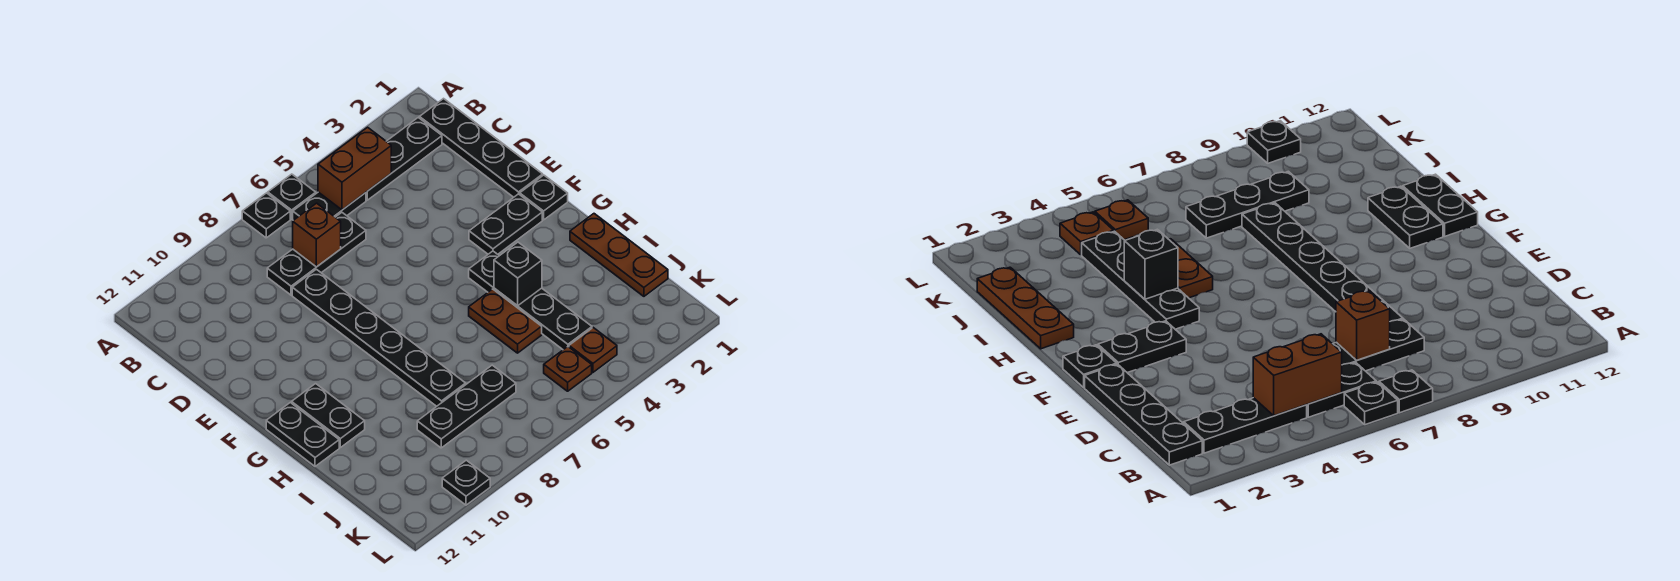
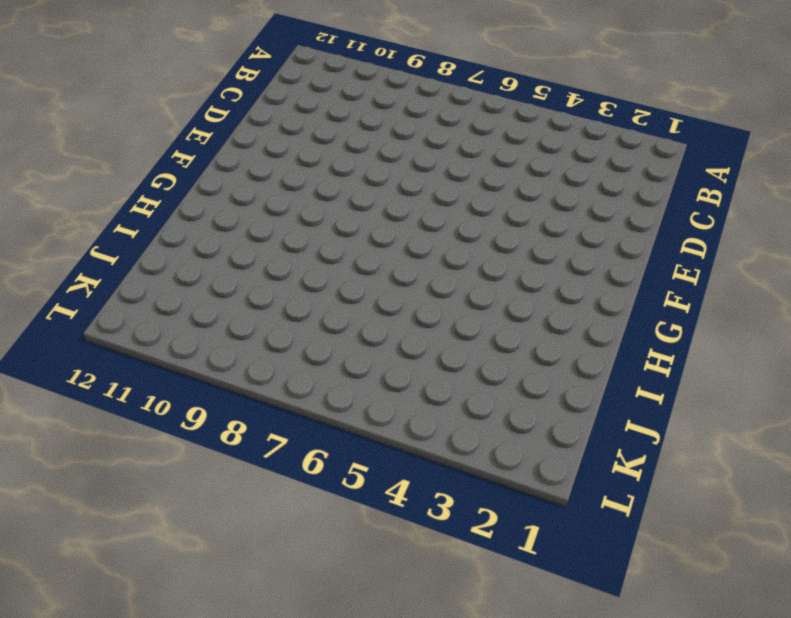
none -> black 1x1 plate [268,174,316,219]
none -> black 1x1 plate [242,193,290,238]
none -> black 1x4 plate [419,99,543,197]

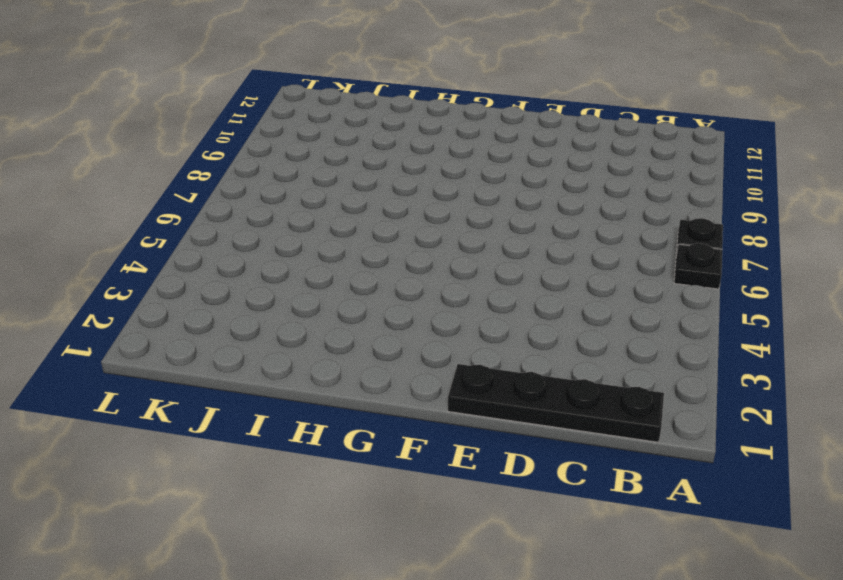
none -> black 1x3 plate [366,118,442,200]
none -> black 1x2 plate [293,192,366,220]
none -> black 1x3 plate [267,213,366,295]

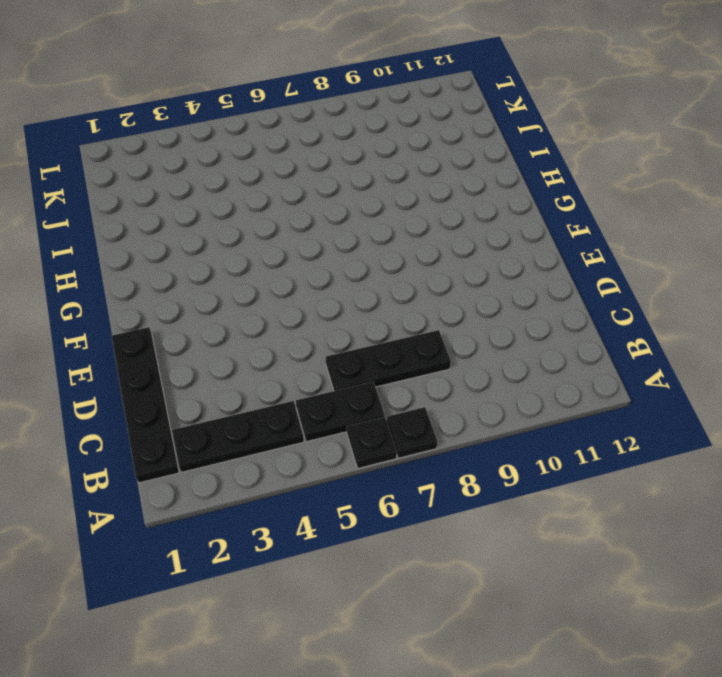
none -> black 1x6 plate [292,269,466,406]
none -> black 1x1 plate [520,175,568,220]
none -> black 1x2 plate [469,194,542,254]

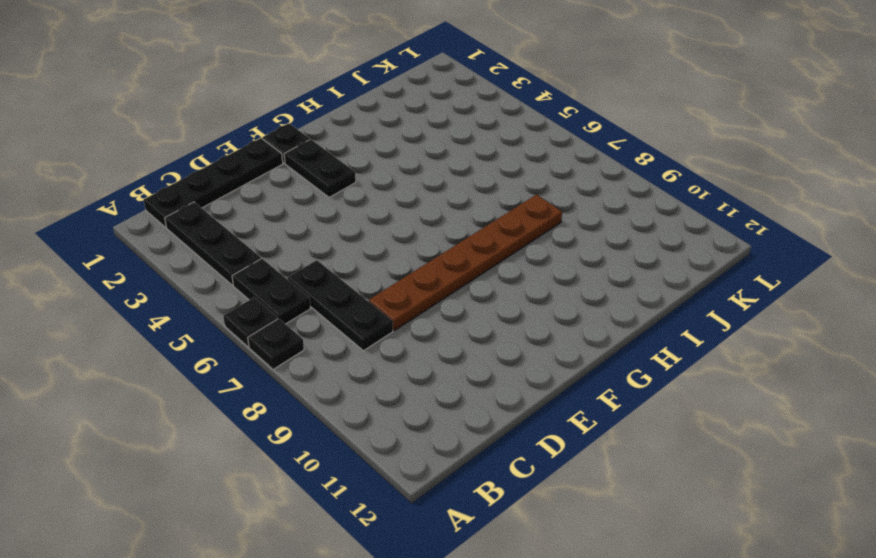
brown 1x6 plate [369,194,562,331] -> black 1x6 plate [292,269,466,406]
none -> black 1x4 plate [469,251,592,350]
none -> black 1x2 plate [292,384,365,448]
none -> black 1x2 plate [266,402,339,466]

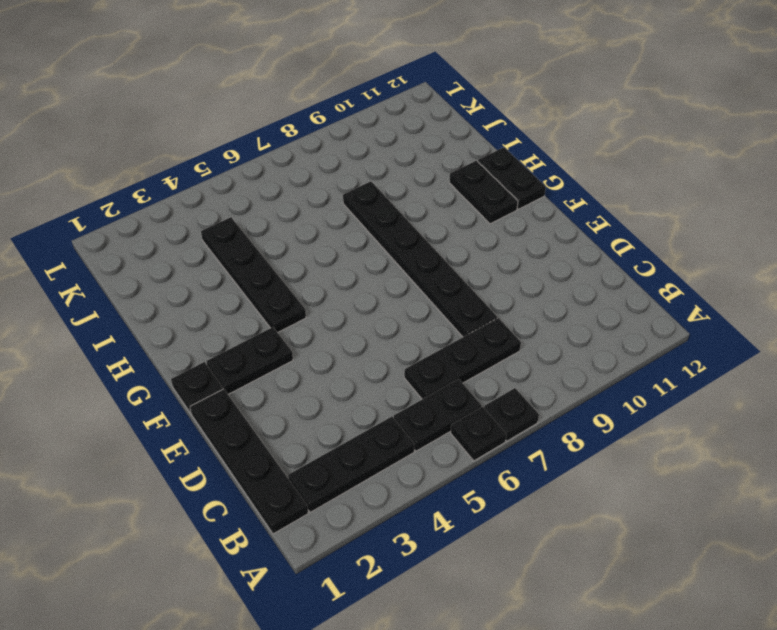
none -> brown 1x3 plate [570,214,668,296]
none -> brown 1x2 plate [469,289,542,353]
none -> black 1x3 plate [417,365,516,448]

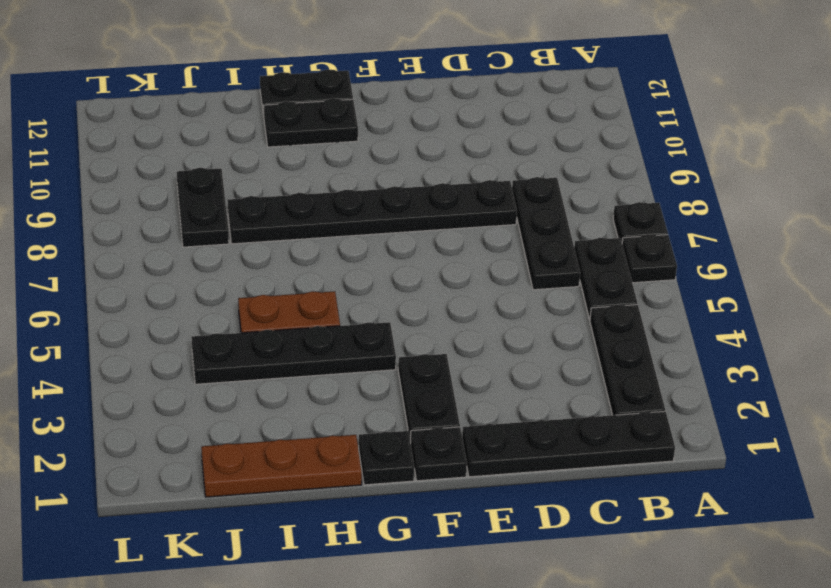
black 1x1 plate [359,431,414,485] -> black 1x1 plate moved to [442,460,490,505]
black 1x2 plate [177,168,229,247] -> black 1x3 plate [417,365,516,448]
none -> brown 1x1 plate [569,328,617,372]
none -> brown 1x1 plate [544,347,592,391]
none -> brown 1x2 brick [318,127,391,210]

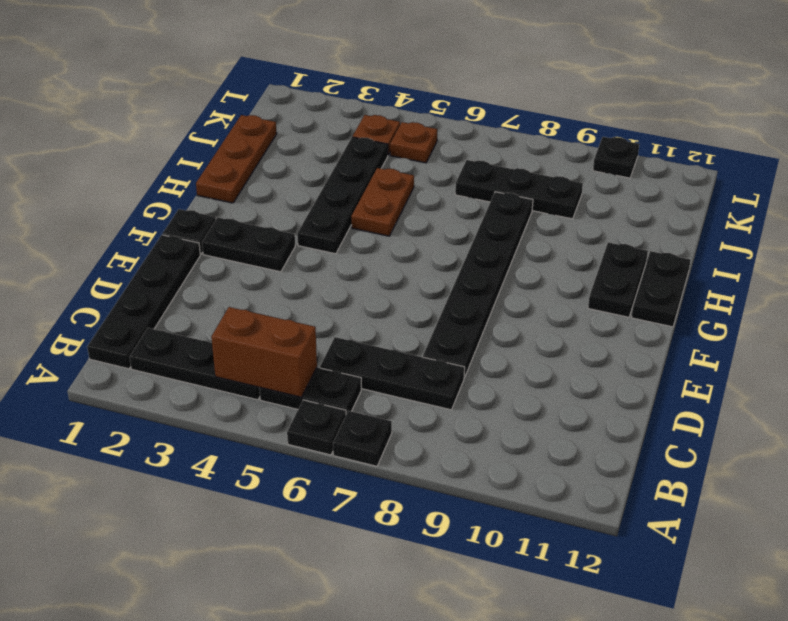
none -> brown 1x1 brick [293,203,341,267]
none -> black 1x1 brick [494,242,542,306]

